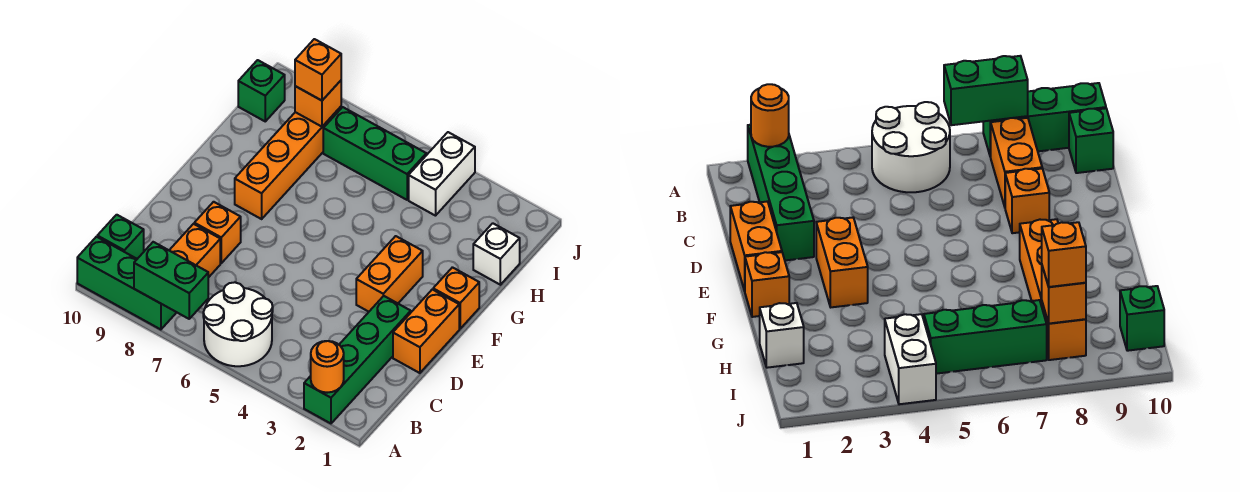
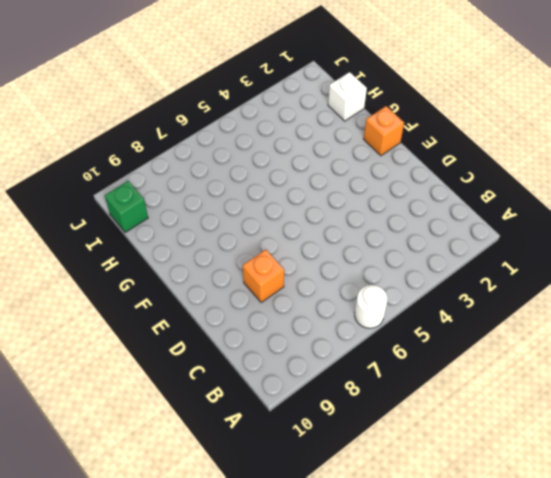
white 1x1 round brick [355,285,387,328] -> white 2x2 round brick [203,282,273,366]
none -> green 1x4 brick [304,296,411,423]
none -> green 1x3 brick [77,237,177,330]
none -> orange 1x2 brick [169,224,220,278]

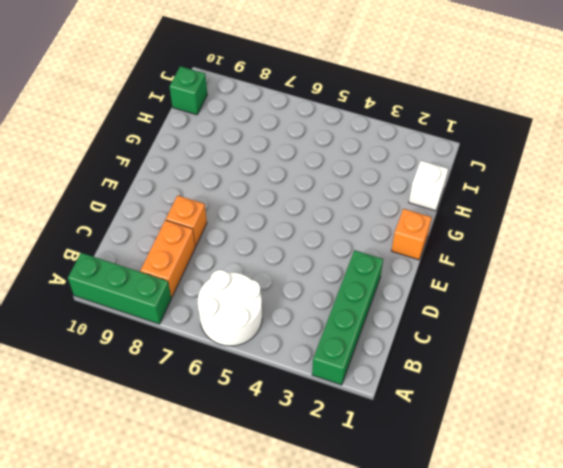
none -> green 1x1 brick [97,215,144,259]
none -> orange 1x2 brick [393,289,459,373]
none -> orange 1x2 brick [356,236,423,312]

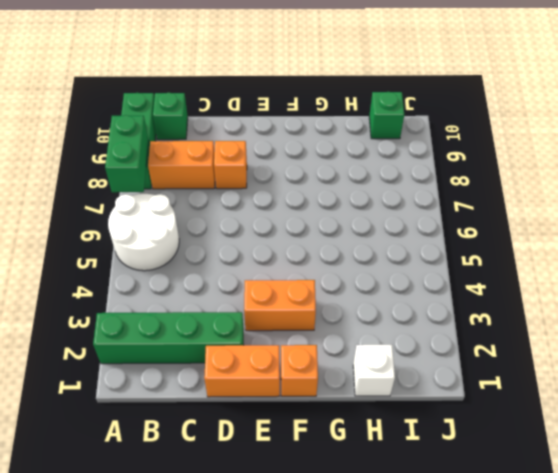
none -> orange 1x4 brick [235,107,341,219]
none -> white 1x2 brick [409,132,475,216]
none -> green 1x3 brick [323,107,426,200]

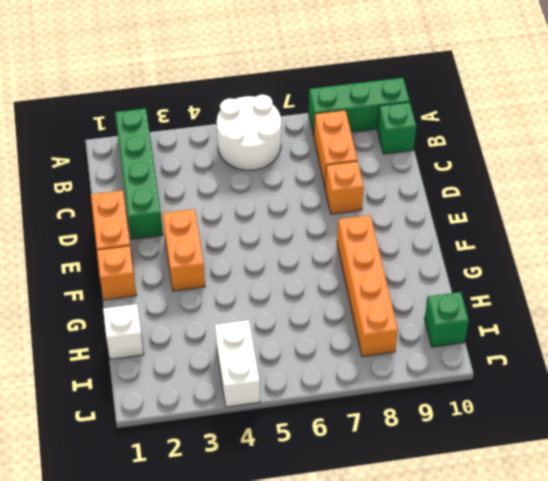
none -> green 1x3 brick [323,107,426,200]
none -> orange 1x1 round brick [311,341,344,393]
none -> green 1x2 brick [134,242,208,319]

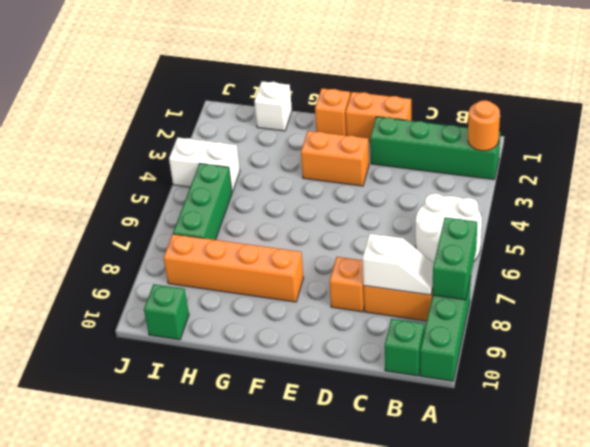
white 1x2 slope [363,234,434,295] -> none
none -> orange 1x1 brick [295,81,341,127]
none -> orange 1x1 brick [295,39,341,101]

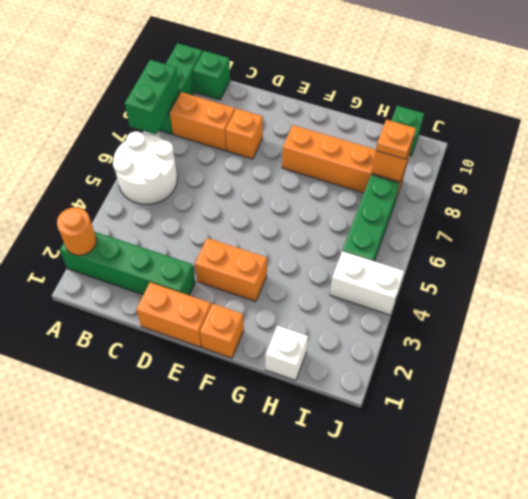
orange 1x1 plate [376,120,416,159] -> orange 1x1 brick [295,39,341,101]

